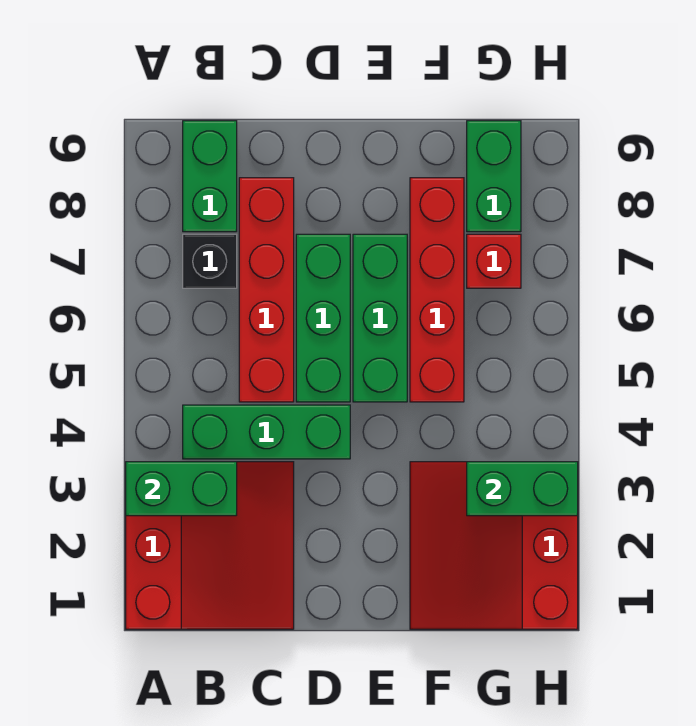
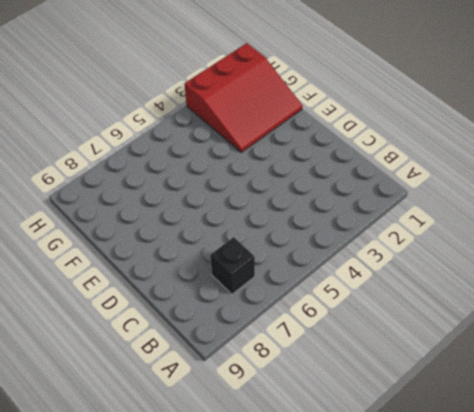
none -> red 3x3 slope [126,462,294,629]
none -> green 1x3 brick [183,405,350,459]
none -> green 1x2 brick [183,121,237,232]

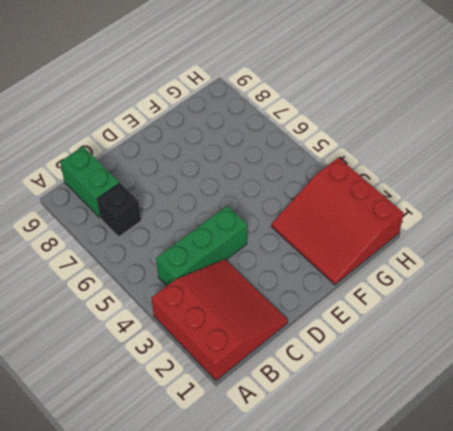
none -> red 1x4 brick [239,178,294,402]
none -> green 1x3 brick [296,234,350,402]
none -> green 1x3 brick [353,234,407,402]

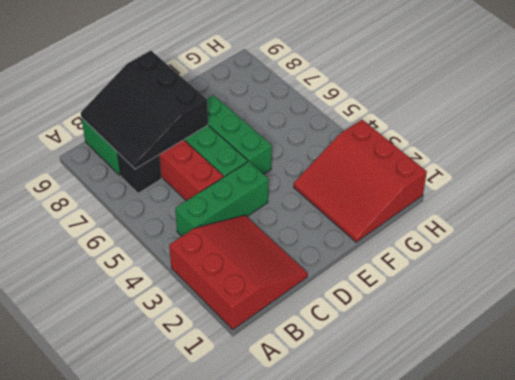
black 3x3 slope [81,51,208,169] -> none
none -> red 1x4 brick [410,178,464,402]
none -> red 1x1 brick [467,234,521,288]
none -> green 1x2 brick [467,121,521,232]

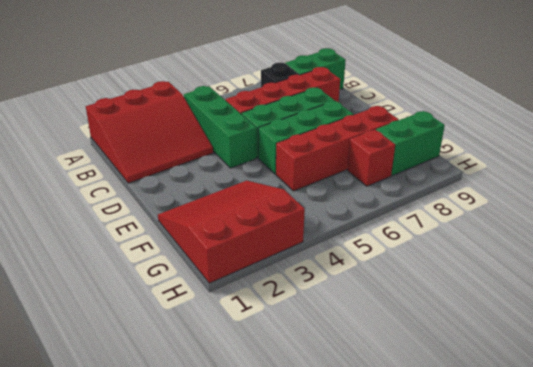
none -> green 1x2 brick [126,462,237,516]
none -> green 1x2 brick [467,462,578,516]

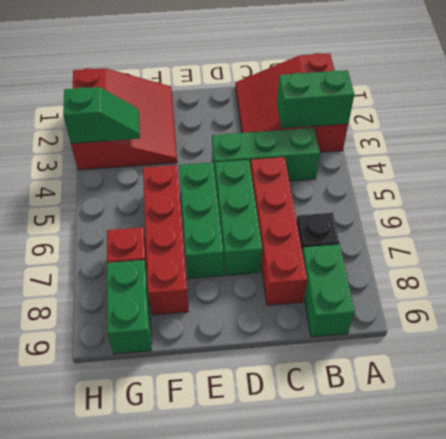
green 1x2 slope [63,87,140,143] -> green 1x2 brick [467,462,578,516]

